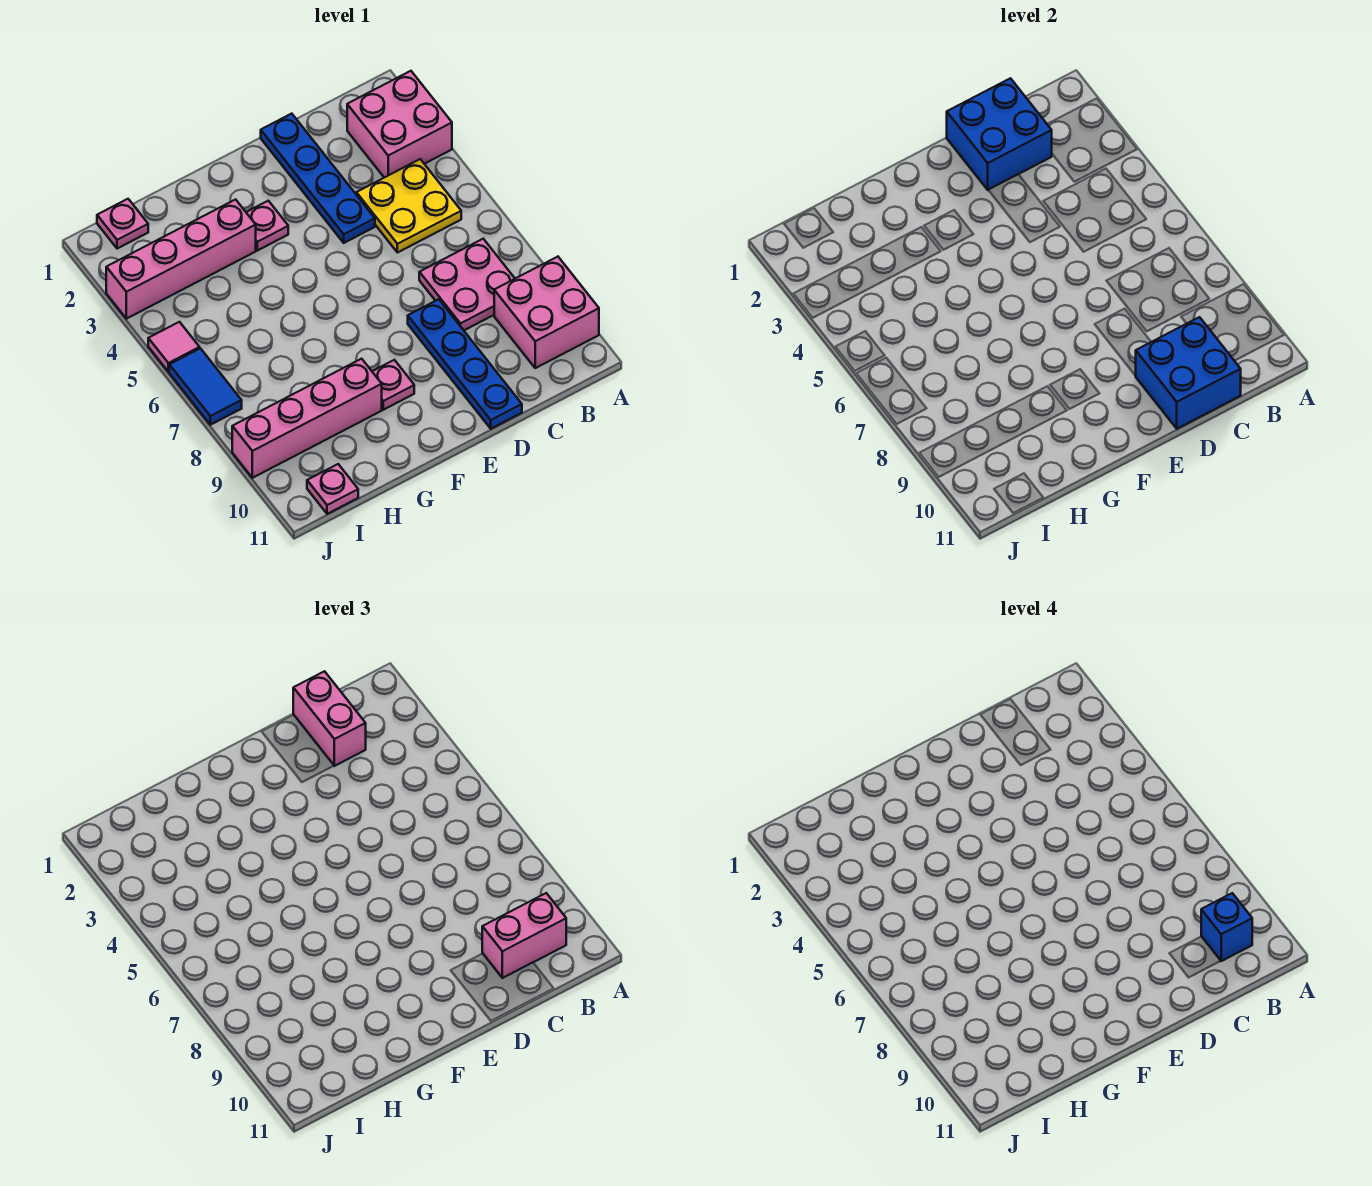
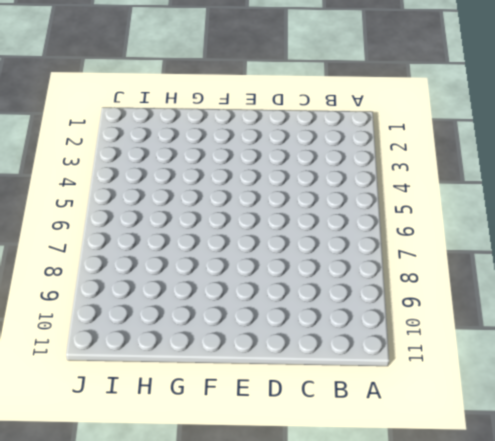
none -> pink 2x2 brick [347,71,452,178]
none -> pink 2x2 brick [494,257,599,368]
none -> yellow 2x2 plate [356,159,461,253]

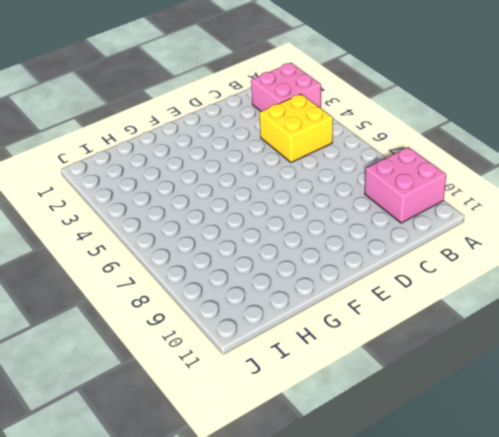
yellow 2x2 brick [259,94,333,162] -> yellow 2x2 plate [356,159,461,253]
none -> pink 2x2 plate [419,239,515,330]
none -> blue 1x4 plate [261,114,375,243]
none -> blue 1x4 plate [408,299,522,429]

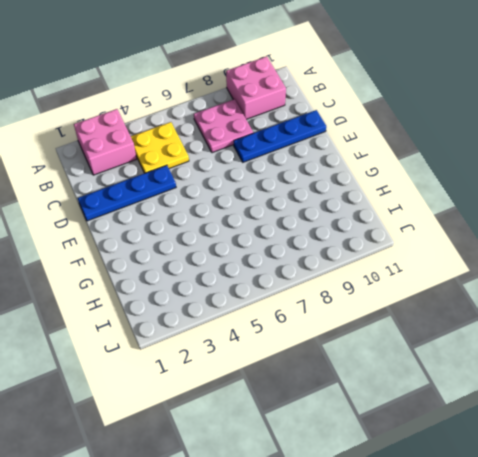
none -> pink 1x1 plate [246,201,288,251]
none -> pink 1x1 plate [372,360,414,410]
none -> pink 1x4 brick [106,199,256,319]

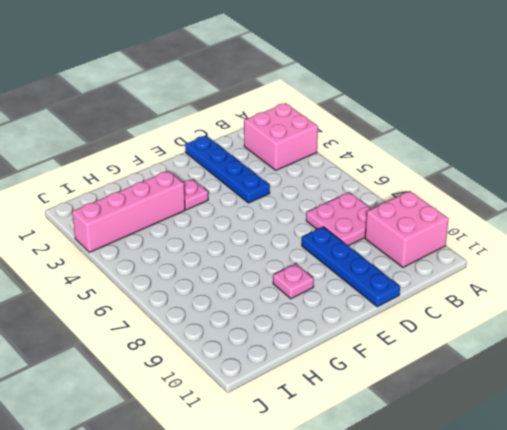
none -> yellow 2x2 plate [356,159,461,253]
none -> pink 1x4 brick [232,359,382,478]
none -> pink 1x1 plate [97,199,148,249]

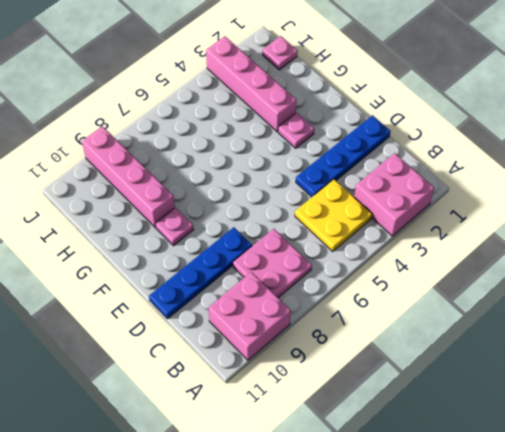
none -> pink 1x1 plate [307,464,358,514]
none -> pink 1x1 tile [148,322,200,372]
none -> blue 1x2 tile [169,348,242,425]

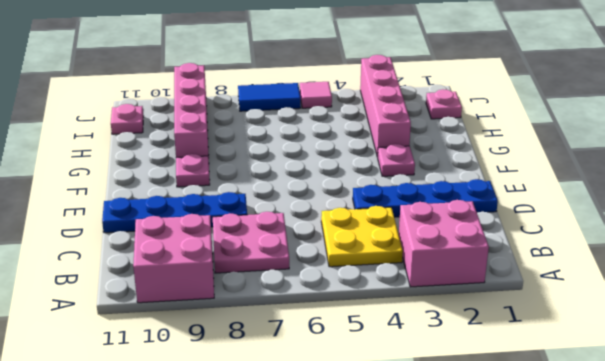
none -> blue 2x2 brick [947,78,1052,190]
none -> blue 2x2 brick [1136,317,1241,429]
none -> pink 1x2 brick [482,893,566,978]

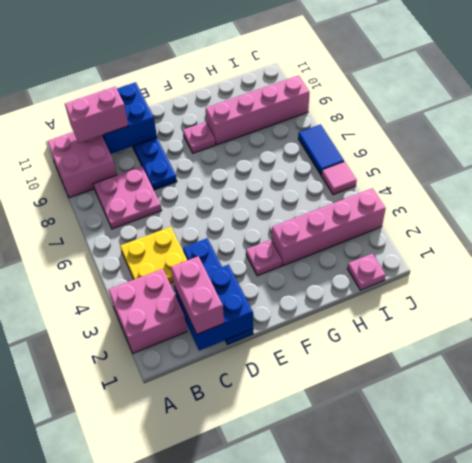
none -> pink 1x1 plate [307,464,358,514]
none -> blue 1x1 brick [1201,893,1252,961]

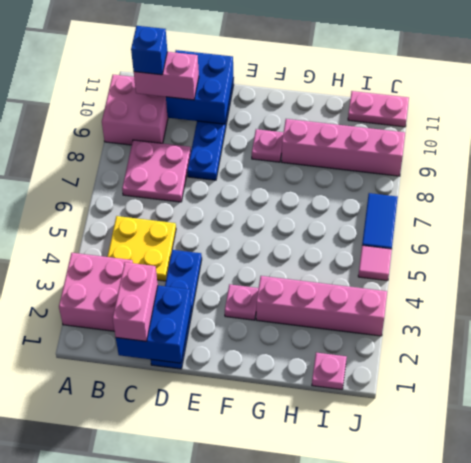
pink 1x2 plate [348,91,409,127] -> pink 1x1 plate [307,464,358,514]

